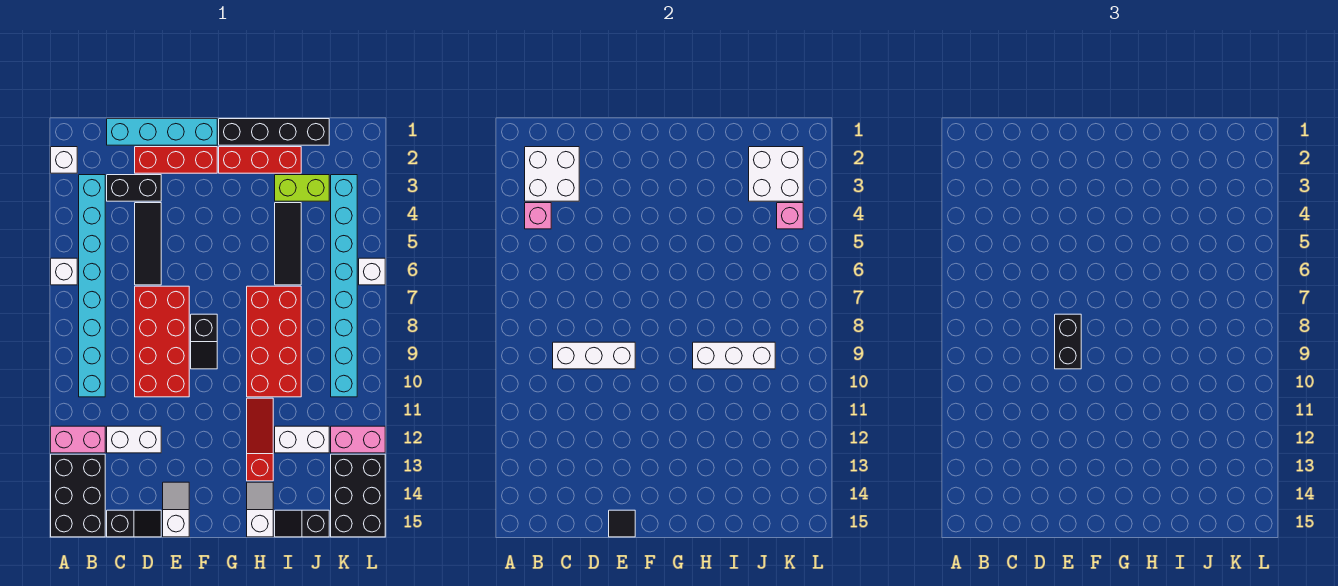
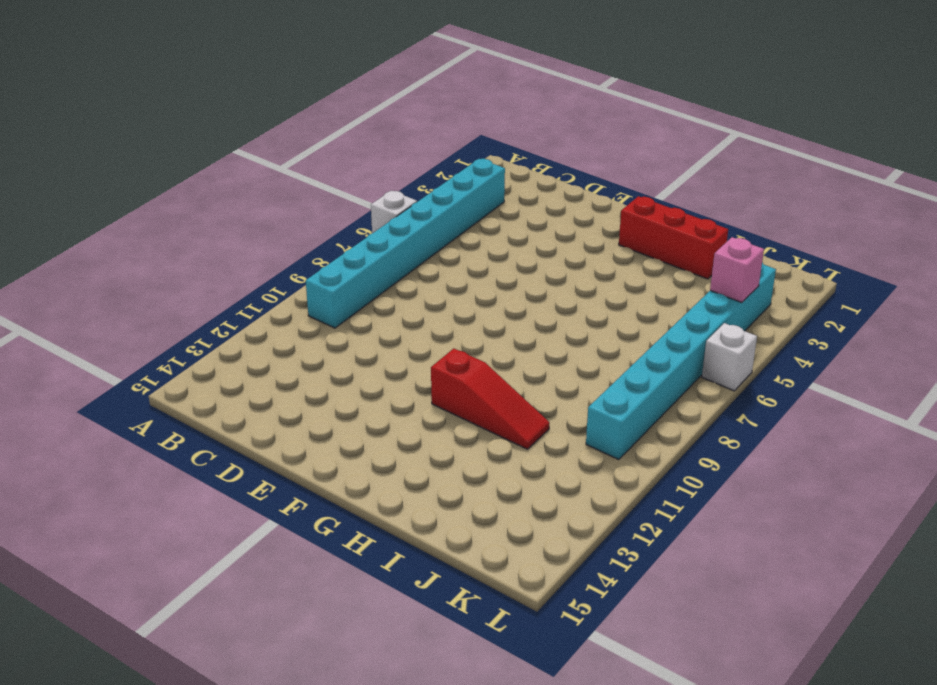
red 1x3 slope [431,349,549,449] -> red 1x3 slope turned to [247,398,273,481]
none -> white 1x1 brick [51,147,77,173]
none -> pink 1x2 brick [51,426,105,453]
none -> black 2x3 brick [51,454,105,537]
none -> cyan 1x4 brick [107,119,217,145]

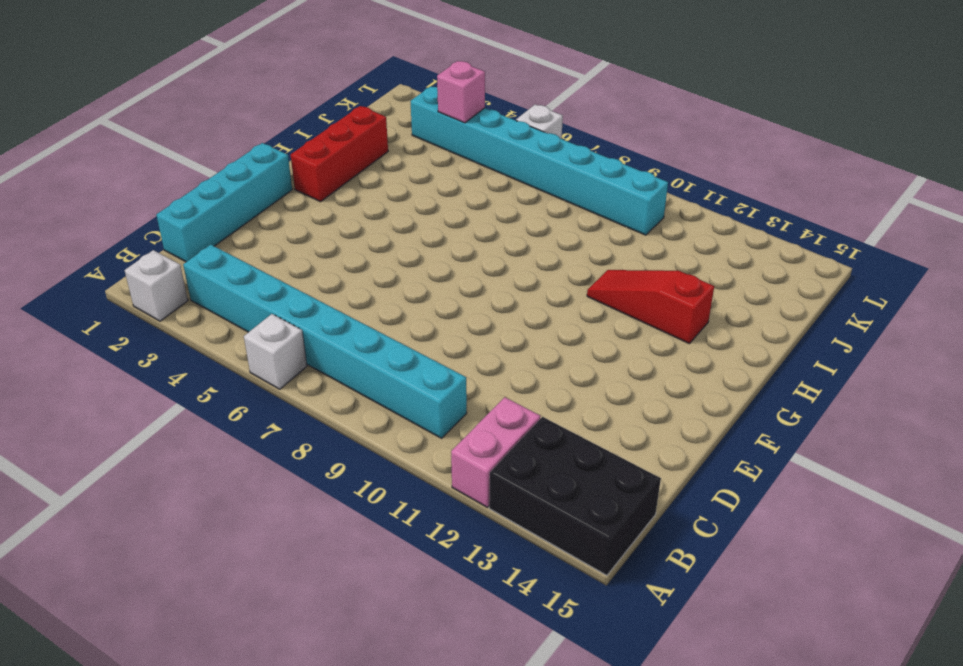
none -> black 1x2 brick [107,175,161,201]
none -> white 1x2 brick [107,426,161,453]
none -> black 1x2 slope [107,510,161,537]
none -> red 1x3 brick [135,147,217,173]

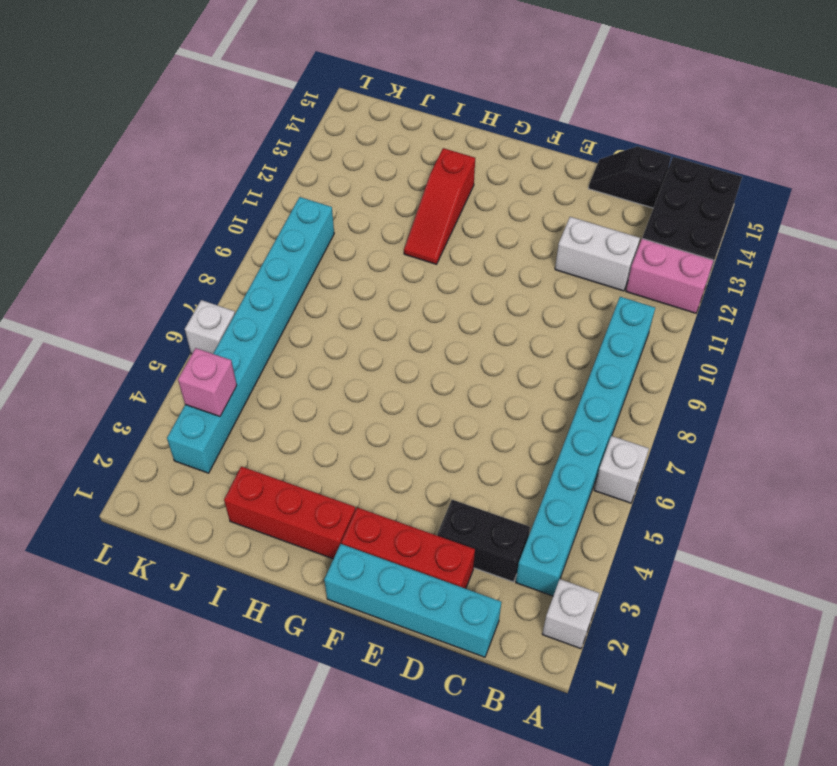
none -> black 1x3 tile [135,203,161,285]
none -> red 2x4 brick [135,286,189,397]
none -> white 1x2 slope [163,482,189,537]
none -> black 1x2 slope [191,314,217,369]

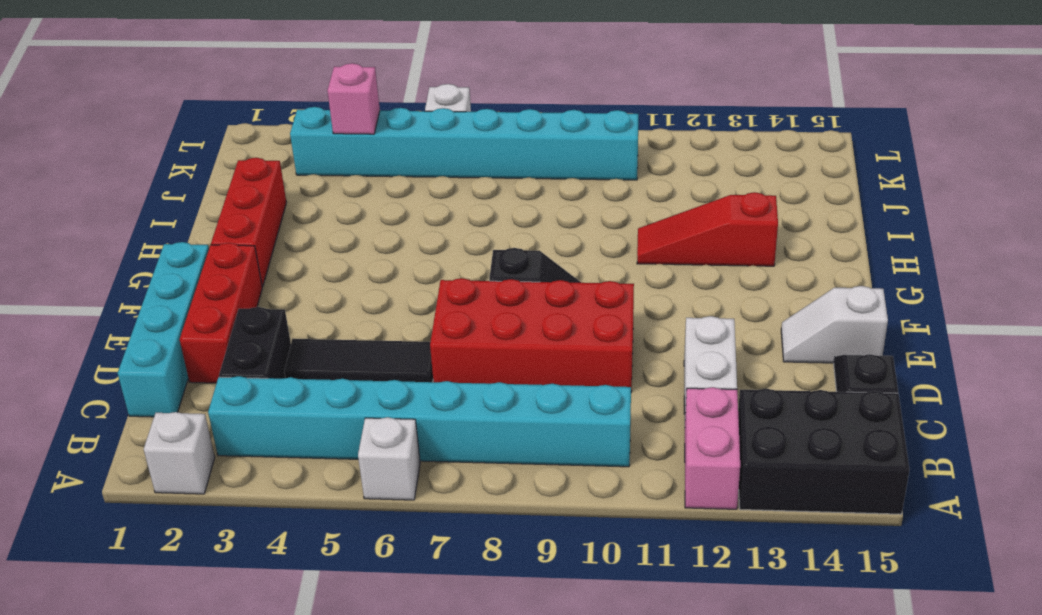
none -> black 1x4 brick [219,119,329,145]
none -> red 2x4 brick [247,286,301,397]
none -> white 1x2 slope [247,482,273,537]
none -> lime 1x2 brick [275,175,329,201]

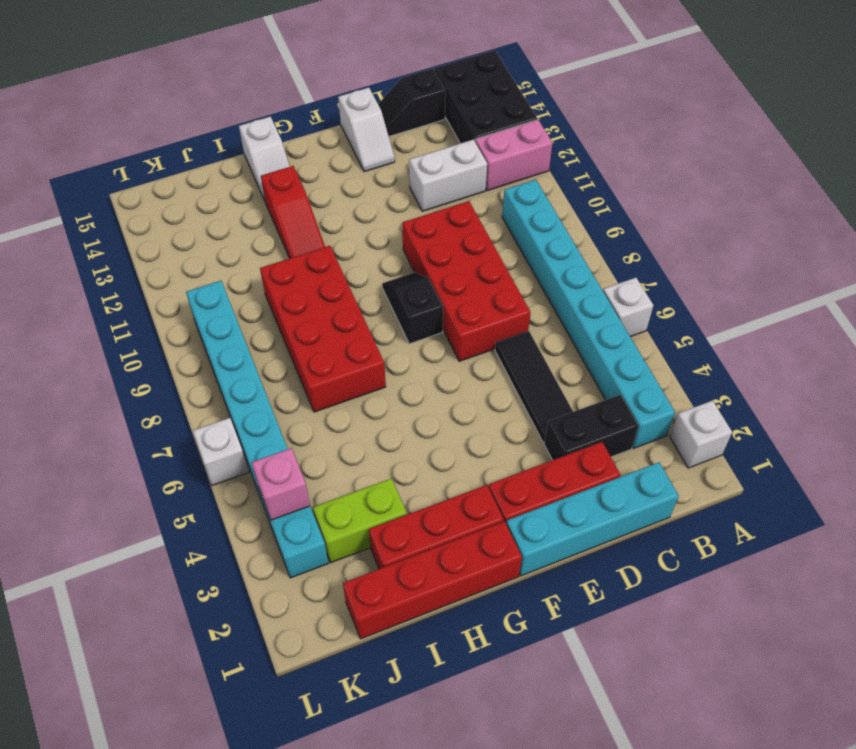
red 1x4 brick [343,521,522,639] -> black 1x4 brick [219,119,329,145]
none -> black 1x3 tile [275,203,301,285]
none -> white 1x2 brick [275,426,329,453]
none -> black 1x2 slope [275,510,329,537]
none -> pink 1x2 brick [331,426,385,453]

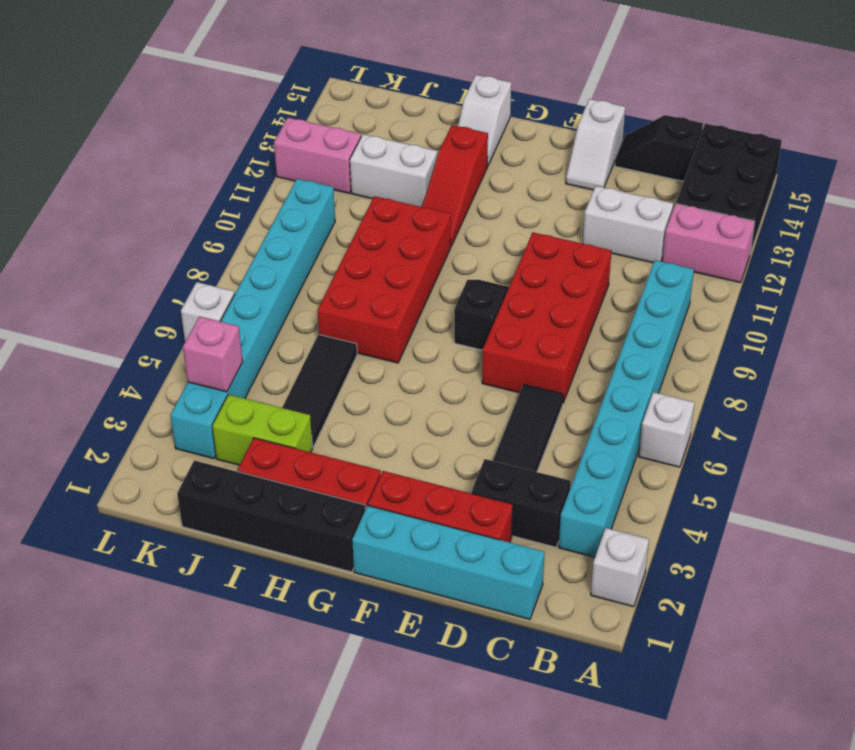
none -> black 1x2 slope [275,510,329,537]
none -> black 2x3 brick [331,454,385,537]
none -> white 2x2 brick [525,147,579,201]
none -> pink 1x1 brick [525,203,551,229]

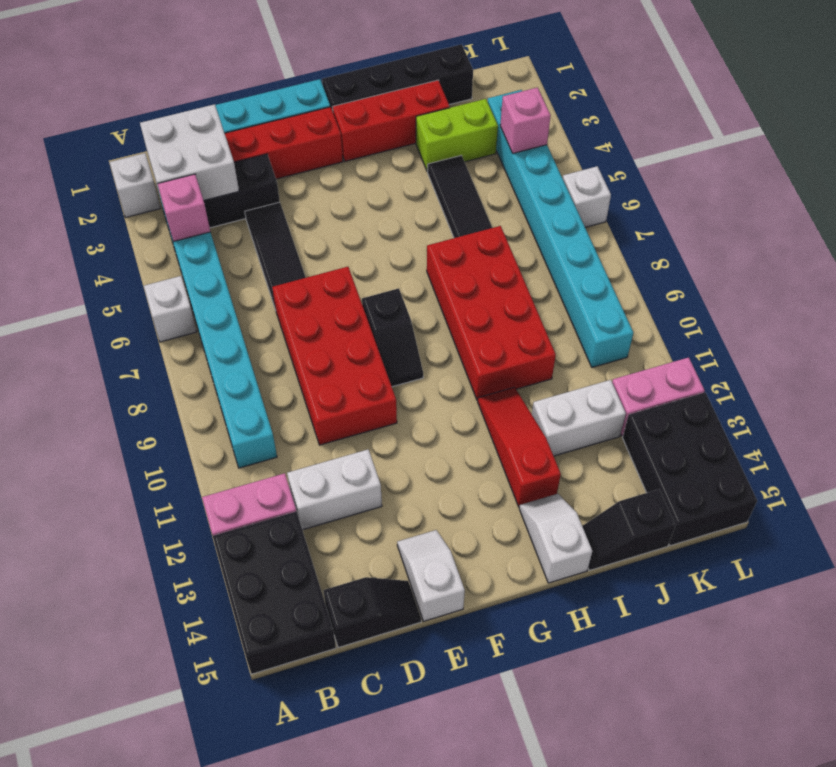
none -> white 1x3 brick [553,342,635,369]
none -> black 1x1 tile [609,510,635,537]
none -> white 1x3 brick [693,342,775,369]
none -> white 2x2 brick [749,147,803,201]

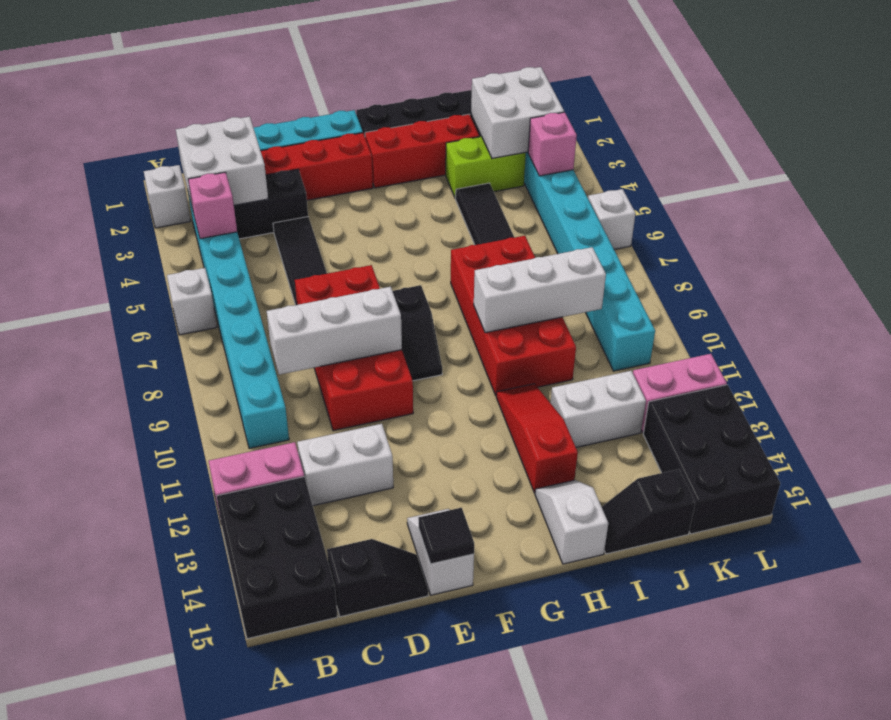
none -> black 1x2 brick [1055,314,1081,369]

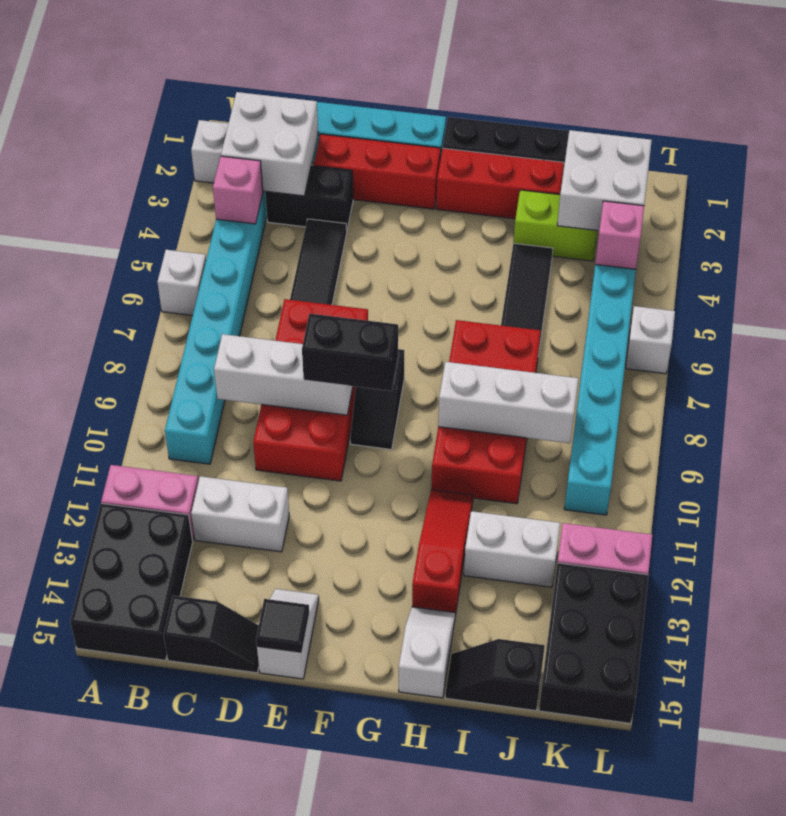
black 1x2 brick [302,314,398,391] -> black 1x2 brick turned to [1055,314,1081,369]

